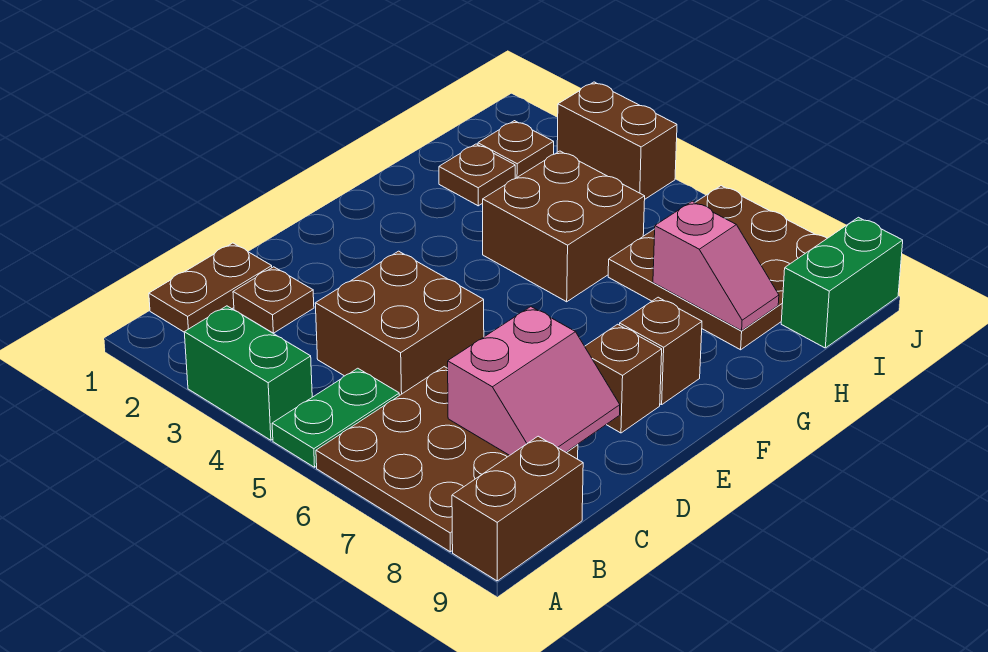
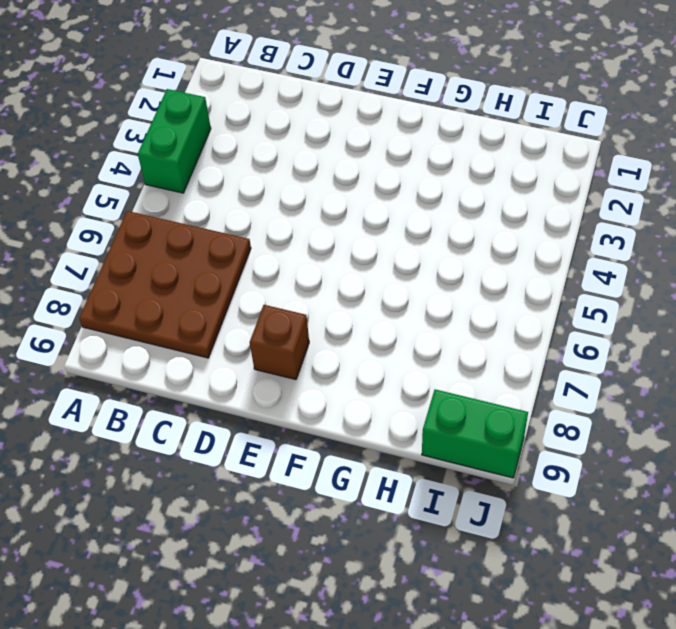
none -> green 1x2 plate [272,368,399,467]
none -> brown 1x2 brick [452,436,583,581]
none -> brown 1x2 plate [149,243,272,332]

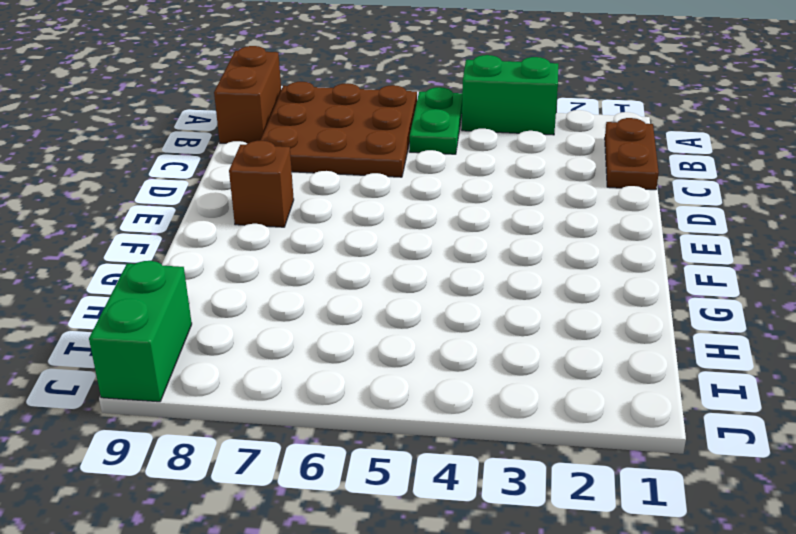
none -> brown 1x1 plate [233,267,314,333]
none -> brown 2x2 brick [315,251,484,396]
none -> brown 1x1 brick [620,297,702,405]

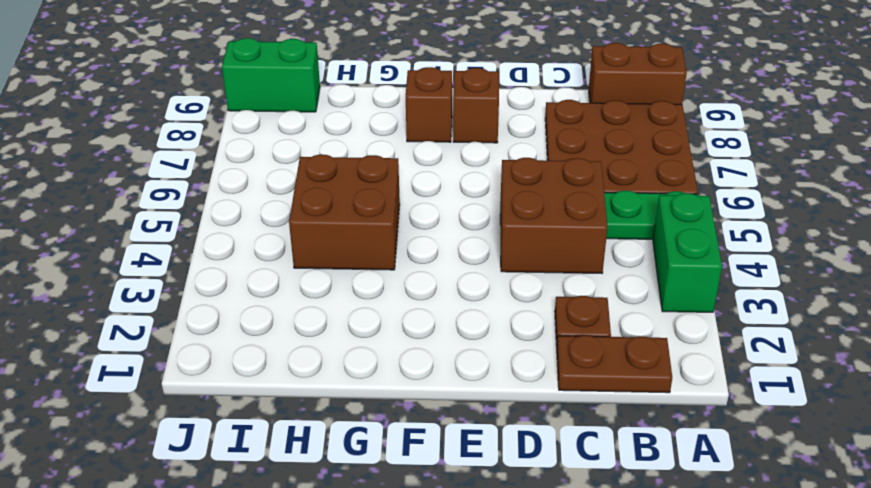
none -> brown 1x1 plate [439,144,515,206]
none -> brown 3x3 plate [608,186,827,350]
none -> brown 1x1 plate [478,121,554,179]

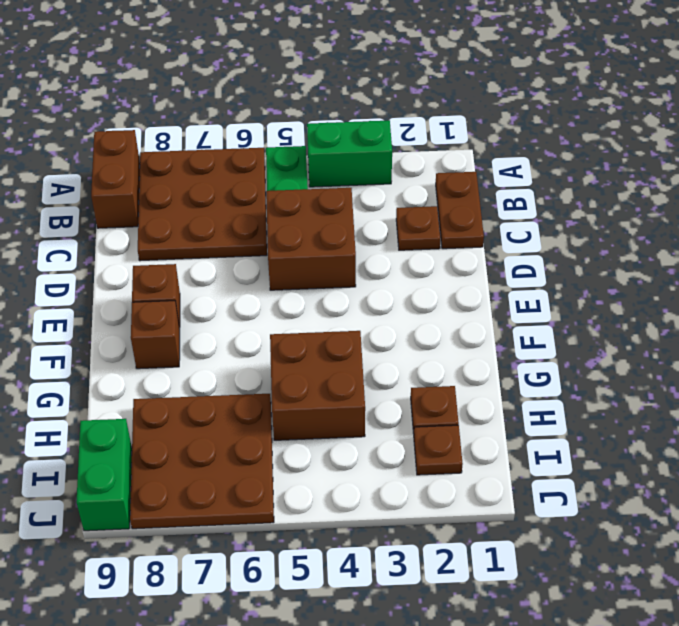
none -> brown 1x2 brick [557,82,677,199]
none -> pink 2x2 slope [448,307,620,455]
none -> pink 1x2 slope [653,201,779,331]

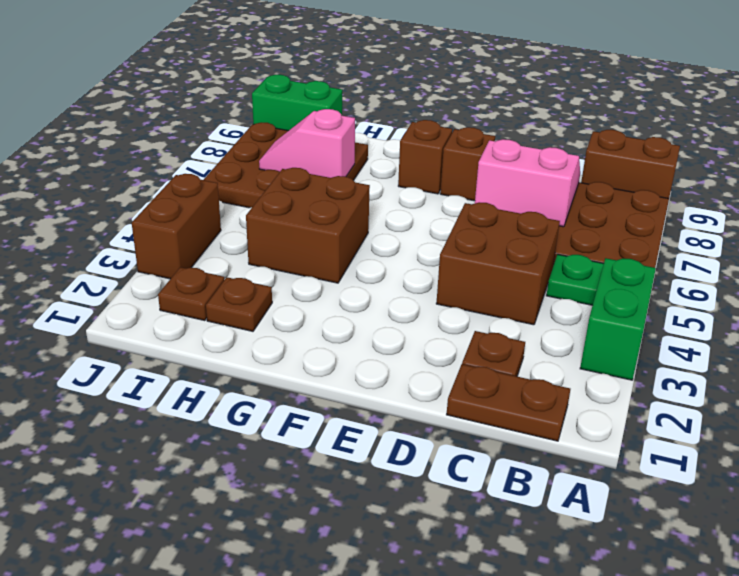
pink 1x2 slope [259,109,355,178] -> pink 1x2 slope turned to [653,201,779,331]

